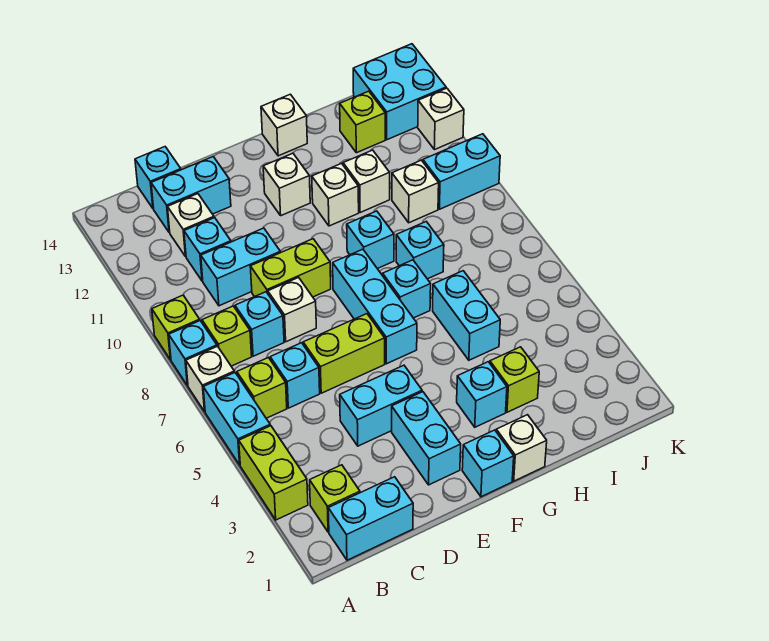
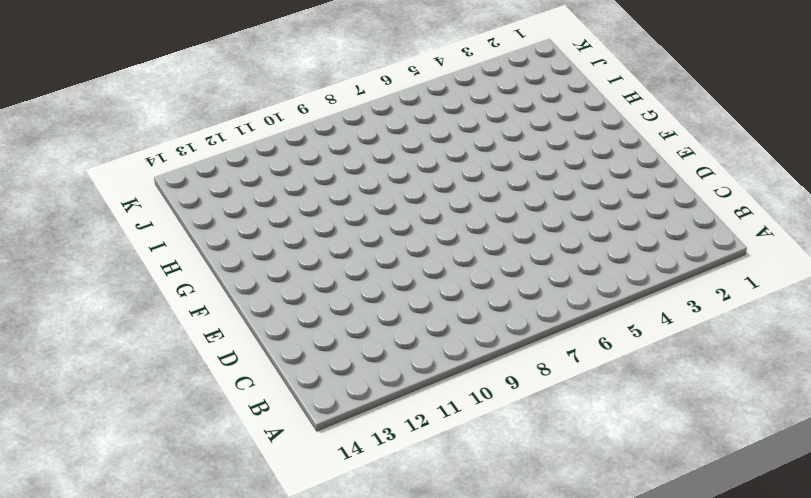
none -> lime 1x2 brick [239,426,308,520]
none -> cyan 1x2 brick [203,372,270,465]
none -> white 1x1 brick [186,346,234,411]
none -> cyan 1x1 brick [169,321,217,386]

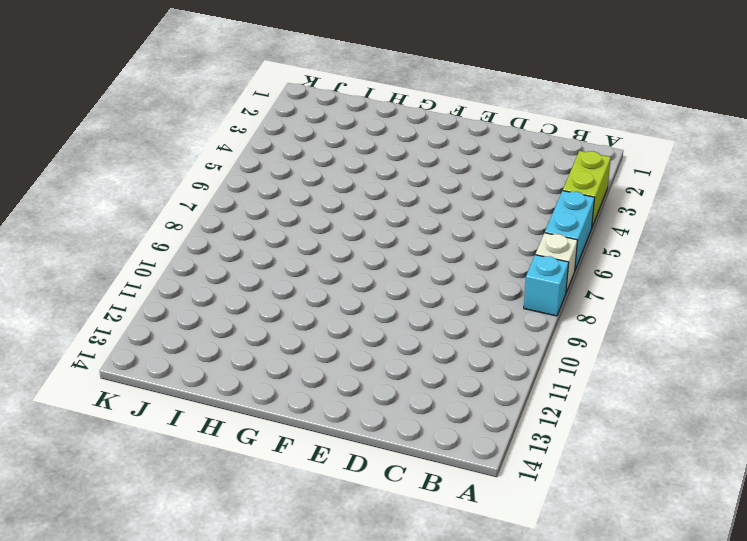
none -> lime 1x1 brick [152,295,200,360]
none -> cyan 1x2 brick [328,477,413,560]
none -> lime 1x1 brick [310,465,360,532]
none -> lime 1x1 brick [237,358,287,418]

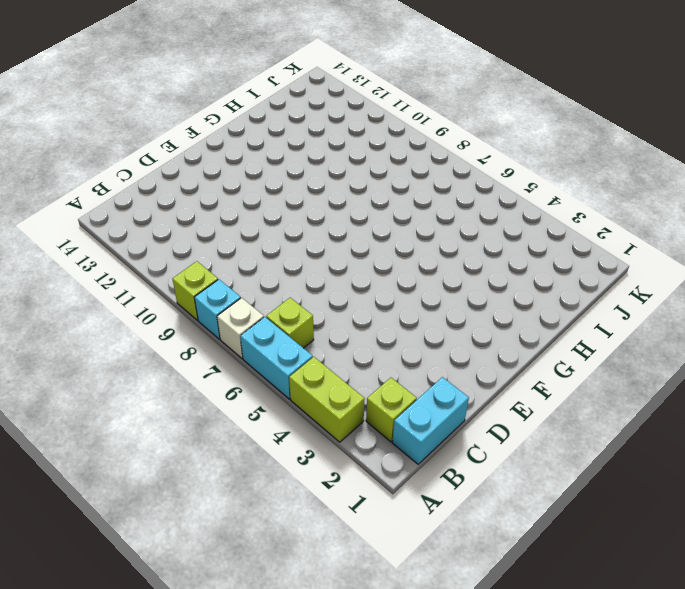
none -> lime 1x1 brick [202,306,252,366]
none -> cyan 1x1 brick [270,343,320,408]
none -> cyan 1x1 brick [235,292,284,356]
none -> cyan 1x2 brick [201,228,280,306]

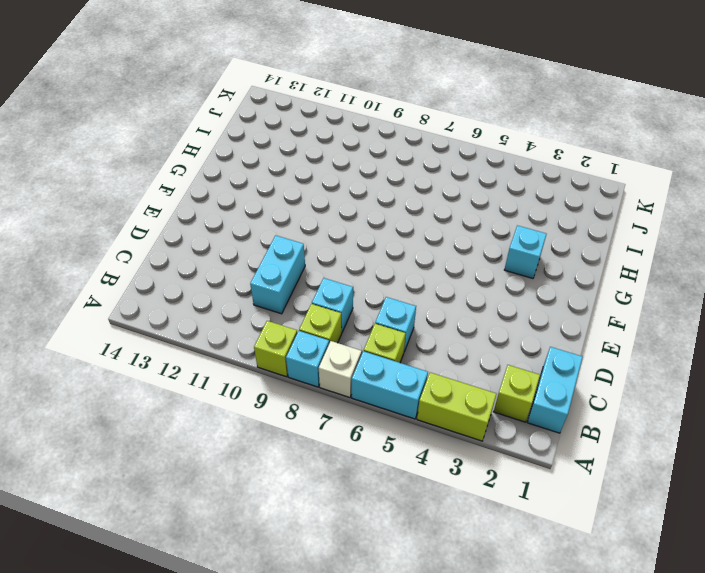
none -> cyan 1x1 brick [184,218,231,281]
none -> white 1x1 brick [168,194,214,257]
none -> cyan 1x2 brick [151,157,231,233]
none -> cyan 1x1 brick [135,147,181,209]

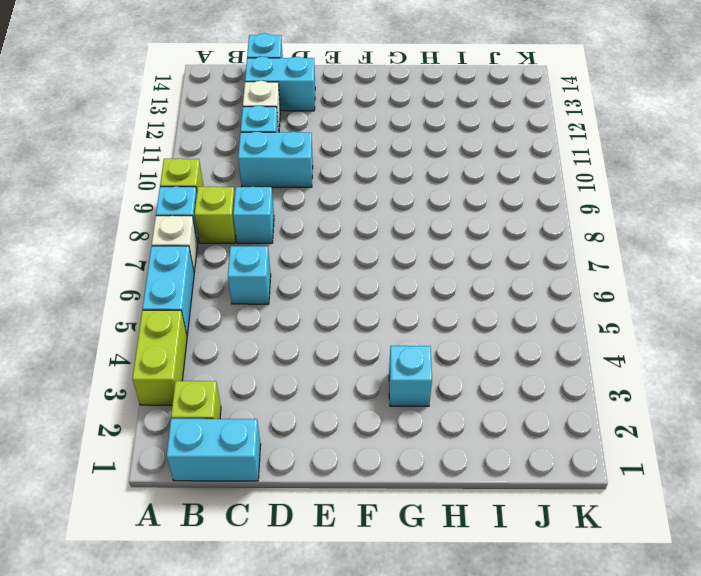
none -> lime 1x1 brick [237,358,287,418]
none -> cyan 1x2 brick [340,365,422,446]
none -> lime 1x2 brick [303,314,385,393]
none -> white 1x1 brick [268,277,316,342]

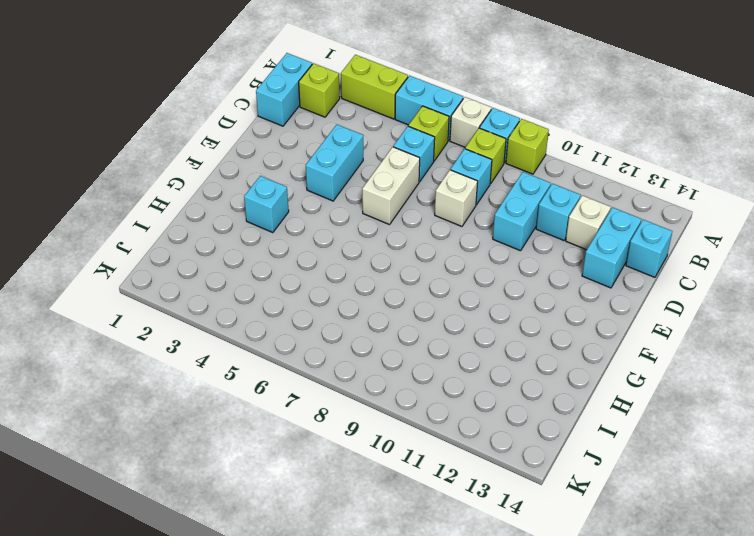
white 1x2 brick [362,147,420,225] -> lime 1x2 brick [303,314,385,393]
none -> lime 1x2 brick [250,239,331,297]
none -> cyan 1x2 brick [392,392,461,485]
none -> cyan 1x1 brick [462,430,514,497]
none -> cyan 1x3 brick [333,249,417,364]

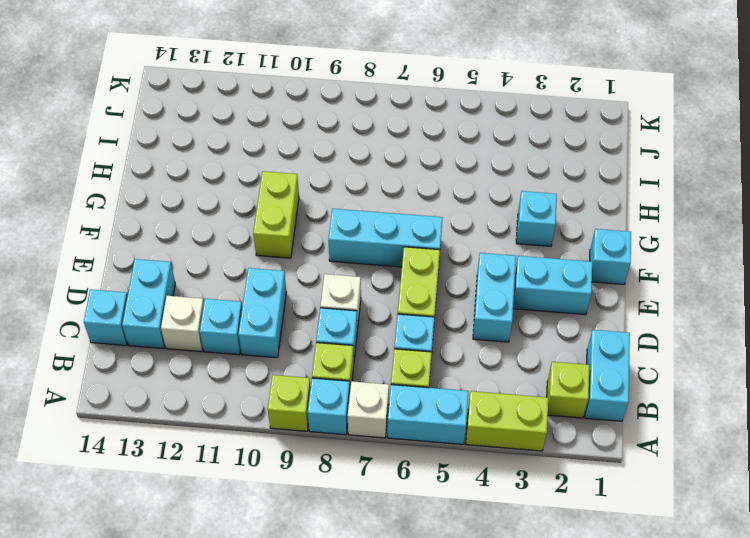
lime 1x2 brick [253,171,299,258] -> lime 1x2 brick moved to [250,239,331,297]
none -> white 1x1 brick [263,153,310,216]
none -> white 1x1 brick [496,415,547,481]
none -> cyan 1x1 brick [383,260,431,318]
none -> cyan 1x1 brick [347,211,394,269]

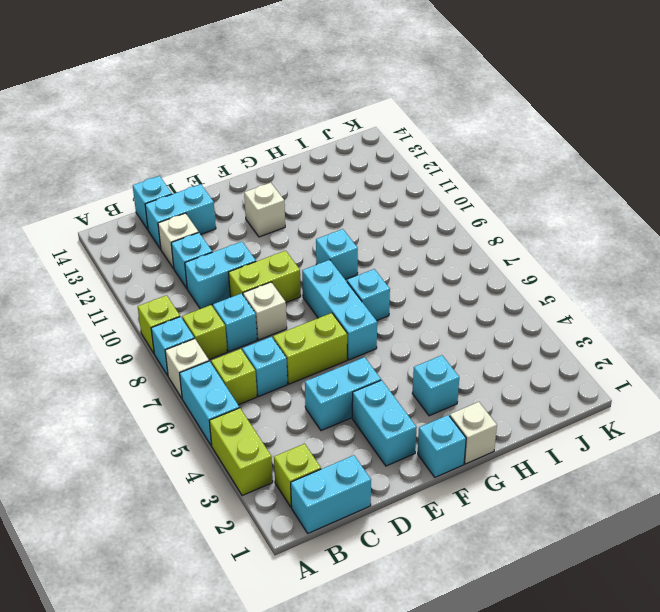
none -> white 1x1 brick [312,164,359,226]
none -> white 1x1 brick [261,94,307,156]
none -> lime 1x1 brick [490,347,539,412]
none -> cyan 1x2 brick [433,271,500,360]

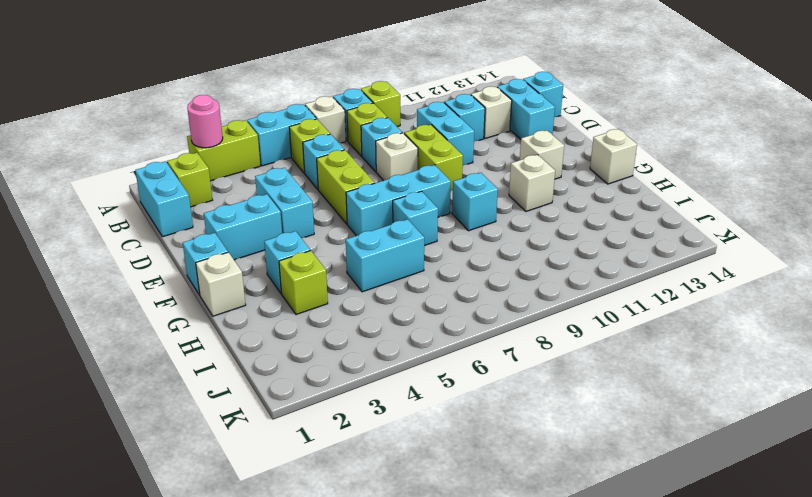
pink 1x1 round brick [187,95,223,148] -> none
none -> cyan 1x1 brick [396,222,444,279]
none -> white 1x1 brick [343,150,390,213]
none -> white 1x1 brick [392,160,439,223]
none -> lime 1x1 brick [340,91,385,153]

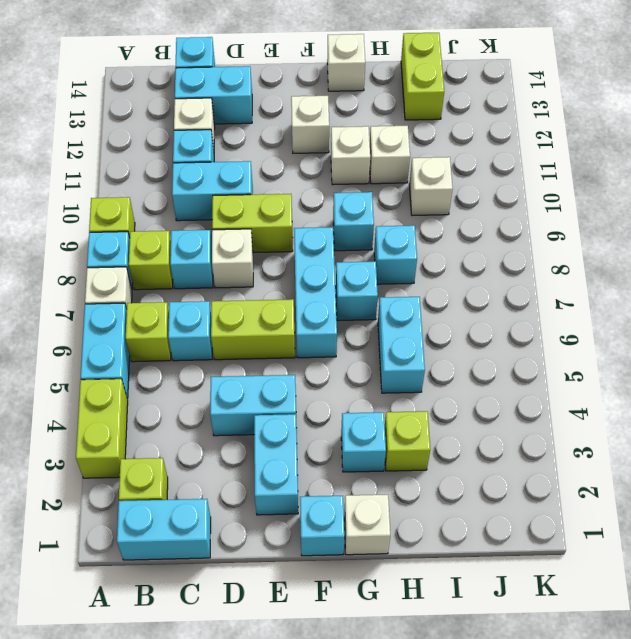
lime 1x2 brick [401,33,444,120] -> lime 1x1 brick [340,91,385,153]
none -> cyan 1x2 brick [423,134,500,209]
none -> cyan 2x2 brick [353,44,446,140]
none -> white 1x1 brick [418,88,464,150]

